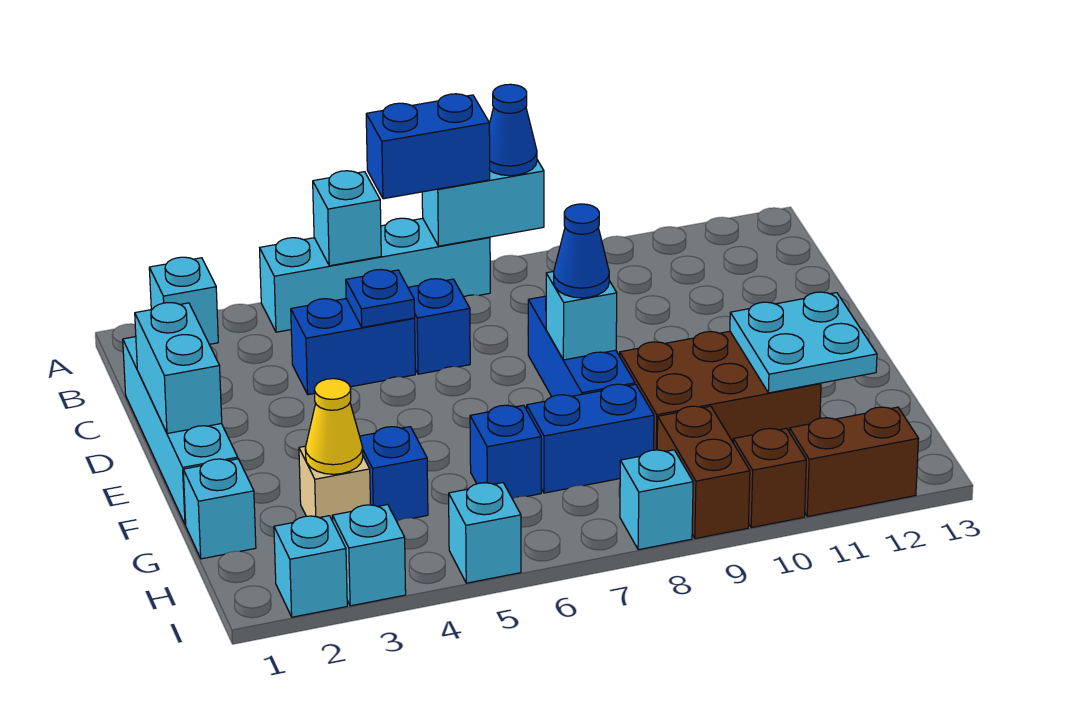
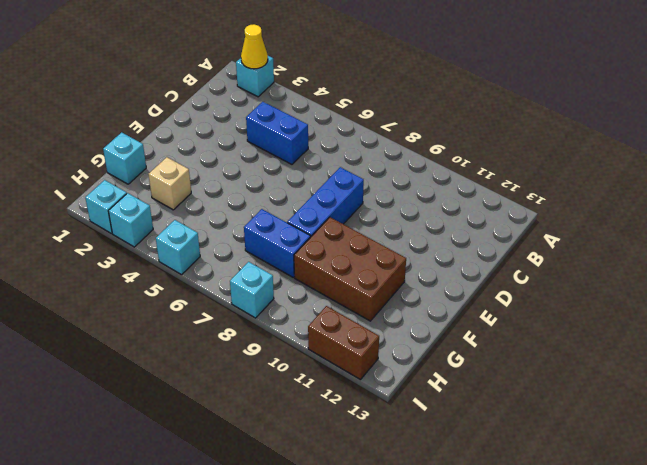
yellow 1x1 cone [241,24,268,69] -> yellow 1x1 cone moved to [305,379,363,474]
none -> cyan 1x4 brick [260,218,490,332]
none -> cyan 1x4 brick [123,337,238,525]
none -> blue 1x1 brick [408,279,470,374]

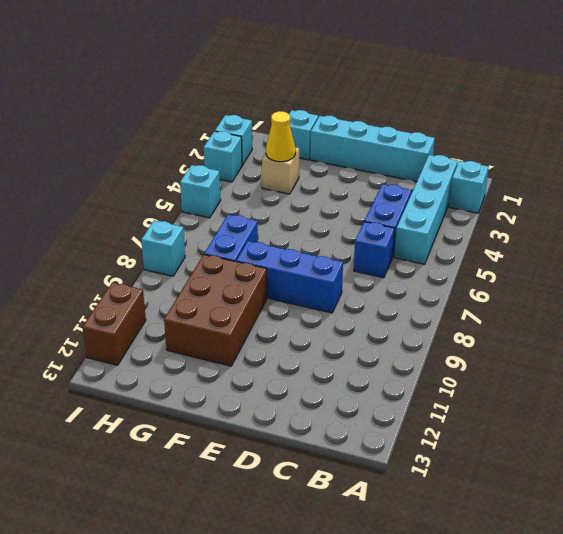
cyan 1x4 brick [394,155,458,264] -> cyan 1x4 brick moved to [260,218,490,332]
none -> blue 1x1 brick [360,427,428,521]
none -> blue 1x1 brick [470,405,541,499]
none -> brown 1x2 brick [657,406,750,539]

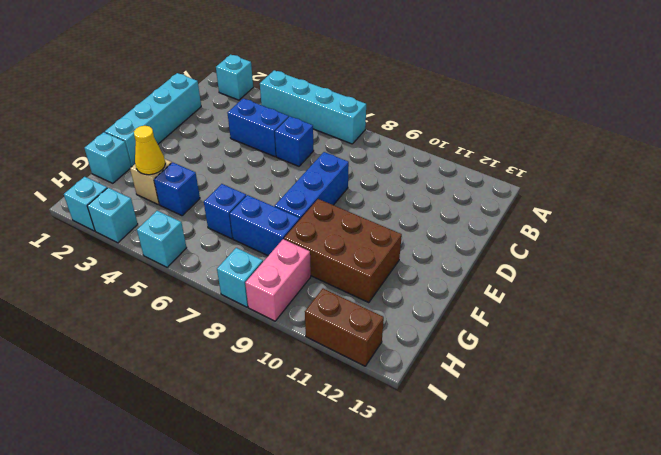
pink 1x2 brick [245,239,311,321] -> brown 1x2 brick [657,406,750,539]
none -> brown 1x1 brick [733,428,806,528]
none -> cyan 1x1 brick [313,171,381,266]
none -> cyan 1x2 brick [422,160,544,246]

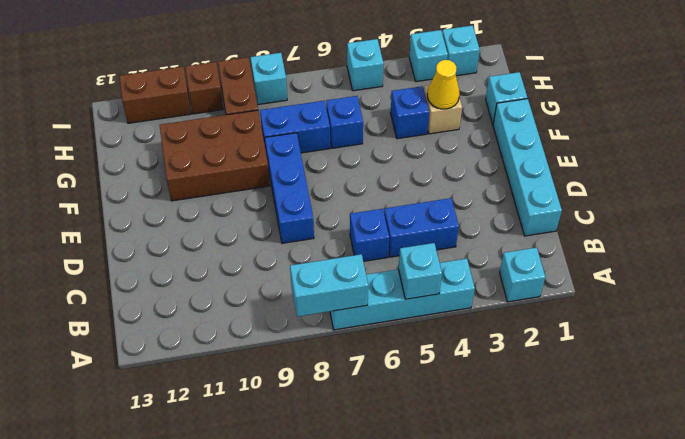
none -> blue 1x1 plate [346,270,415,327]
none -> cyan 1x2 brick [135,303,222,434]
none -> cyan 1x1 brick [546,271,617,360]

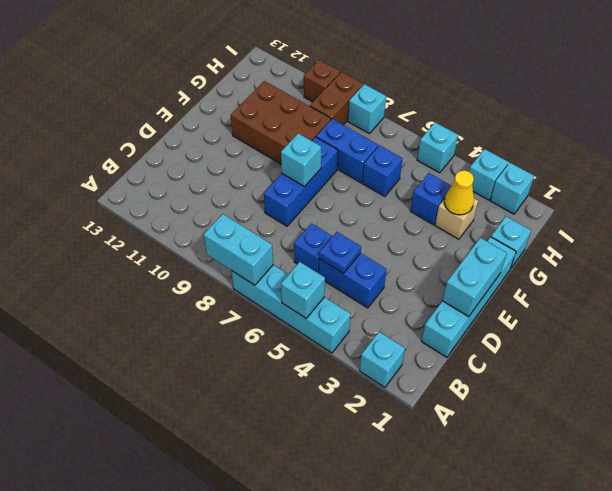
none -> brown 1x2 brick [789,407,919,517]
none -> cyan 2x2 plate [730,292,877,393]
none -> blue 1x2 brick [366,94,490,199]

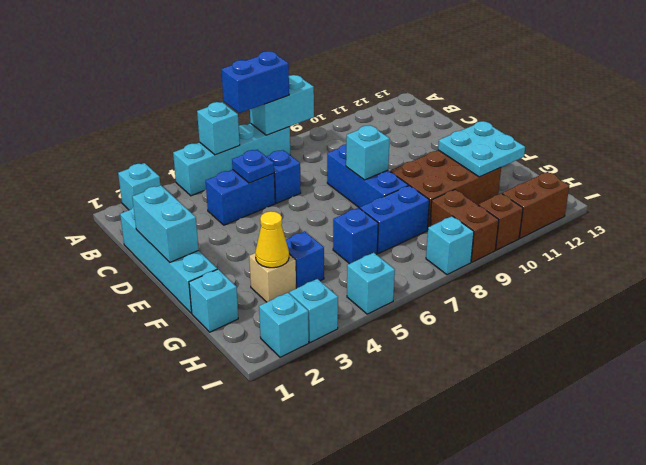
none -> blue 1x1 cone [489,84,537,176]
none -> blue 1x1 cone [554,204,609,298]

